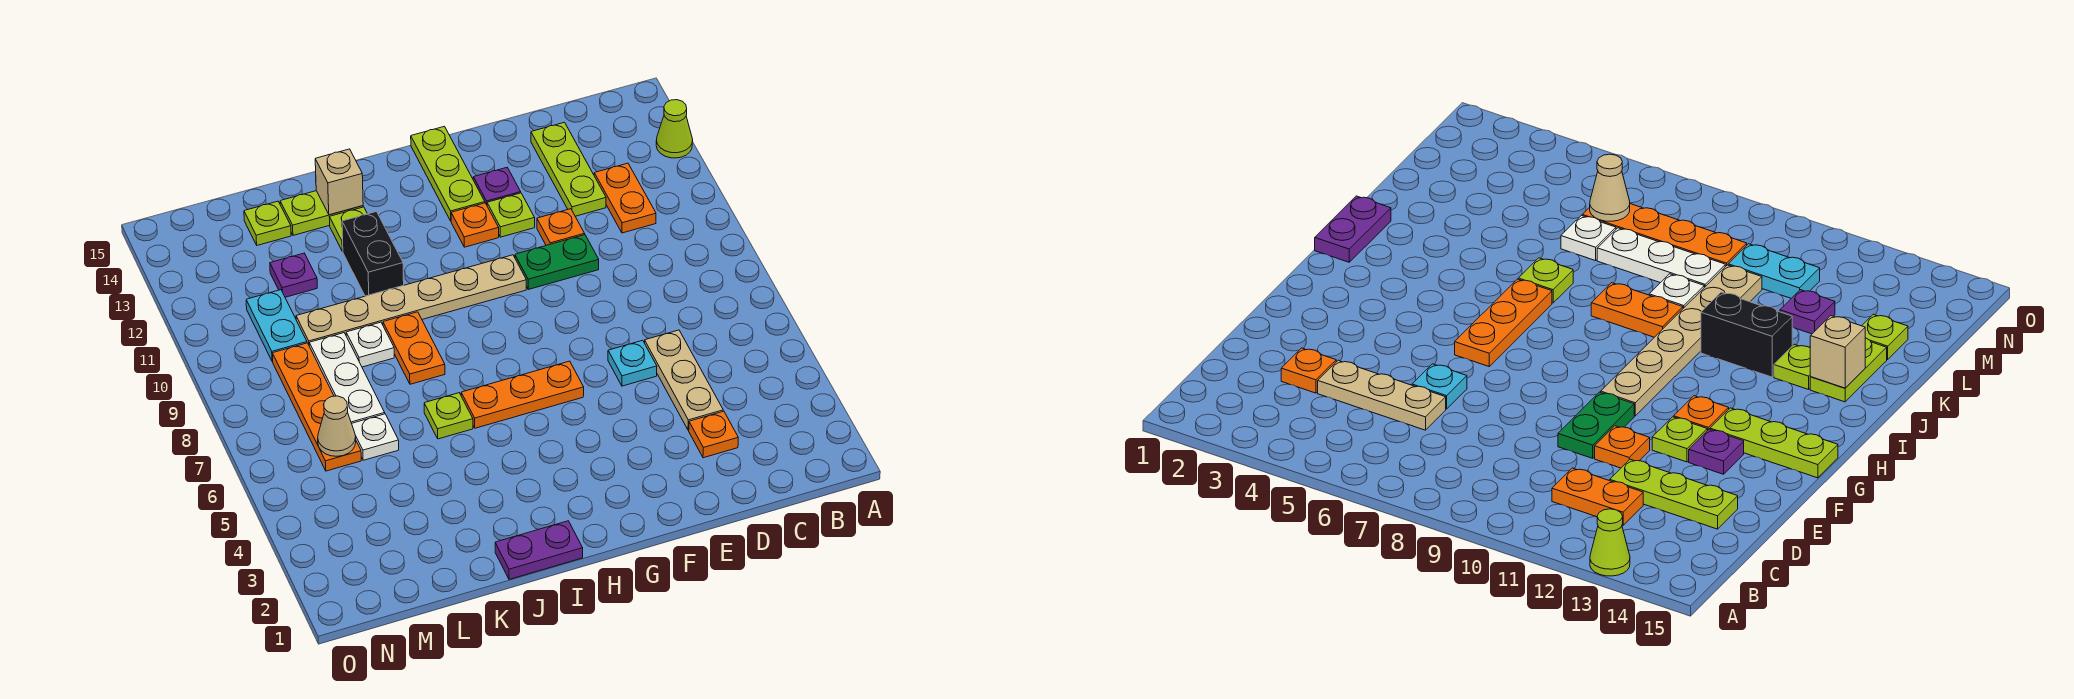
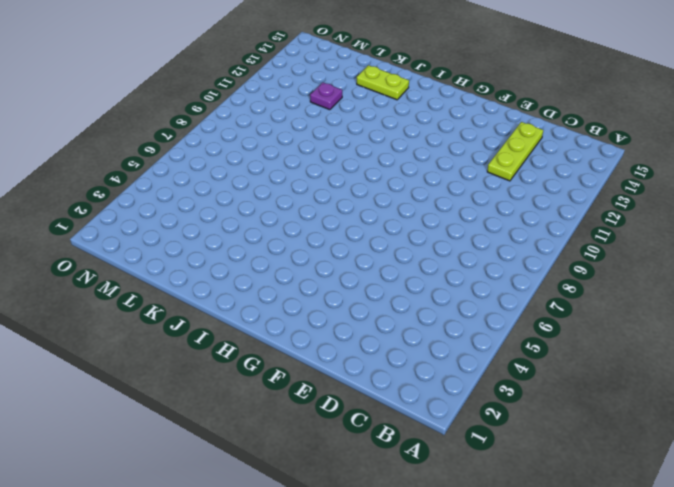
none -> lime 1x1 cone [656,100,693,158]
none -> orange 1x2 plate [594,163,656,233]
none -> orange 1x1 plate [689,411,738,458]

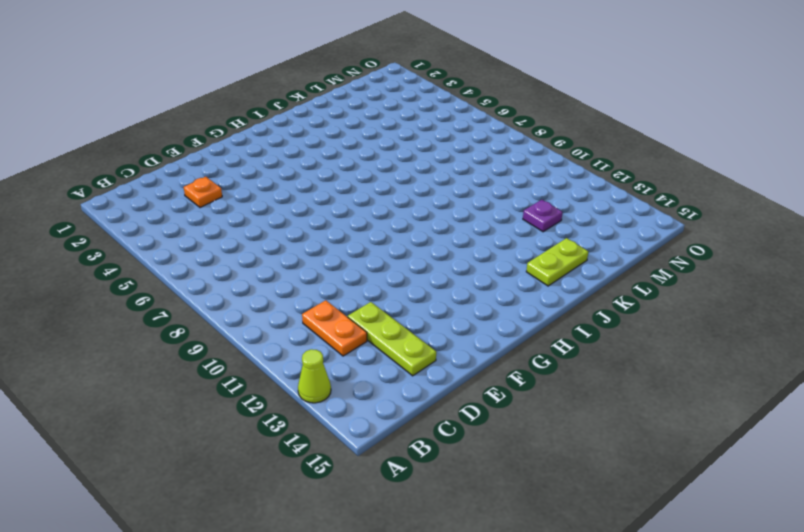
none -> tan 1x3 plate [645,330,723,430]
none -> cyan 1x1 plate [608,340,657,386]
none -> green 1x2 plate [515,235,599,289]

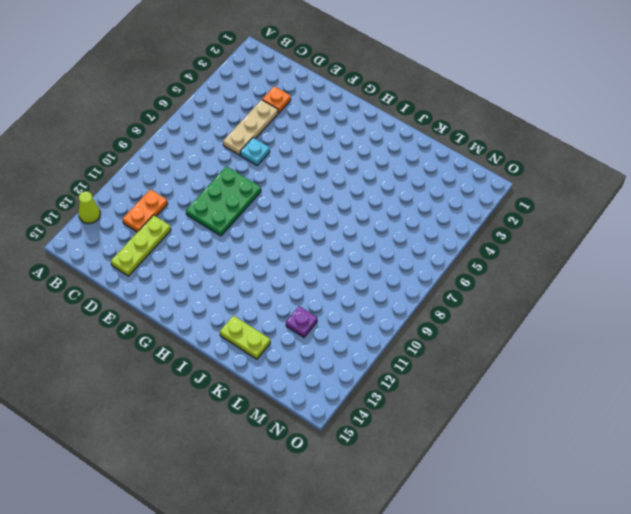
green 2x3 plate [186,166,261,236] -> green 1x2 plate [515,235,599,289]
none -> orange 1x1 plate [537,209,585,245]
none -> lime 1x1 plate [487,193,535,237]
none -> purple 1x1 plate [473,168,521,205]

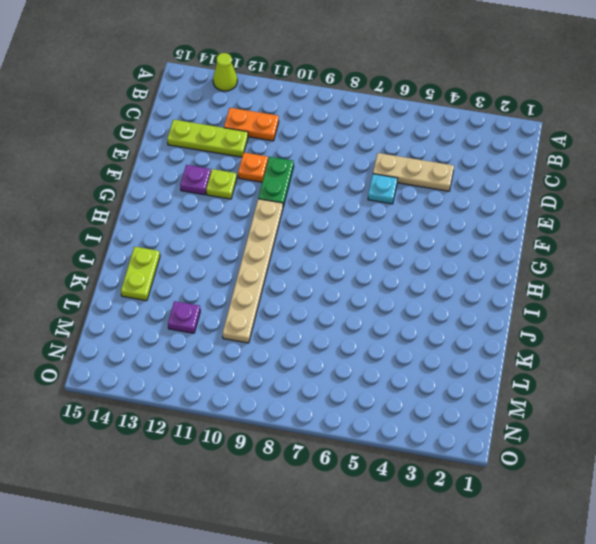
none -> orange 1x1 plate [689,411,738,458]
none -> orange 1x3 plate [461,361,584,428]
none -> orange 1x1 plate [451,203,499,247]

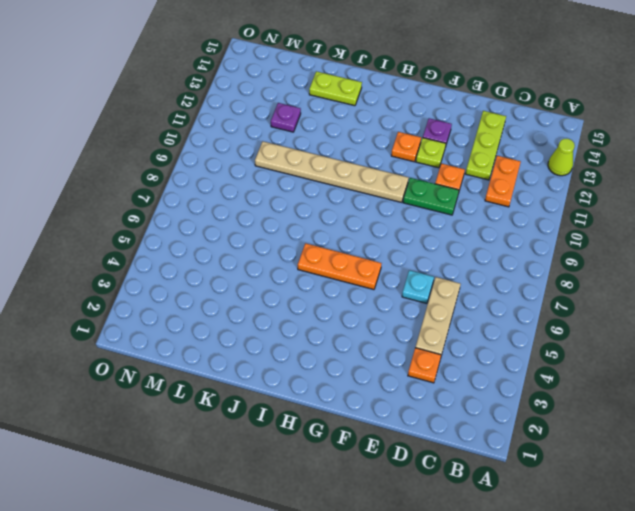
none -> lime 1x3 plate [411,126,485,221]
none -> purple 1x2 plate [495,521,583,579]
none -> lime 1x1 plate [424,393,473,439]

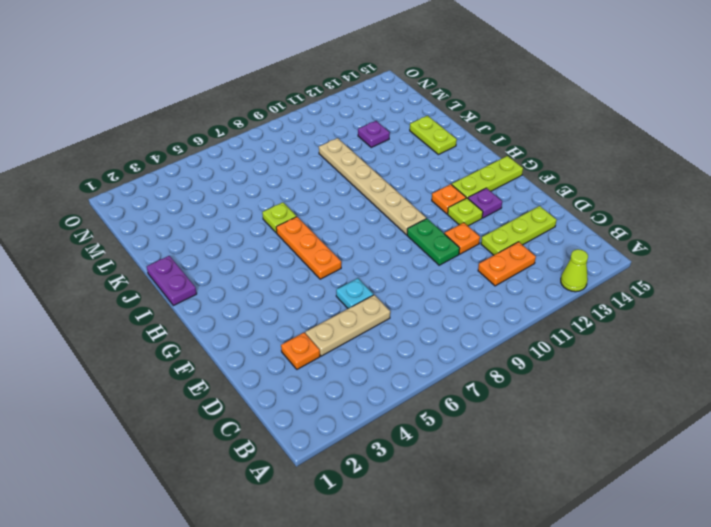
none -> orange 1x2 plate [383,312,445,384]
none -> black 1x2 brick [342,212,404,296]
none -> lime 1x1 plate [329,207,367,251]

